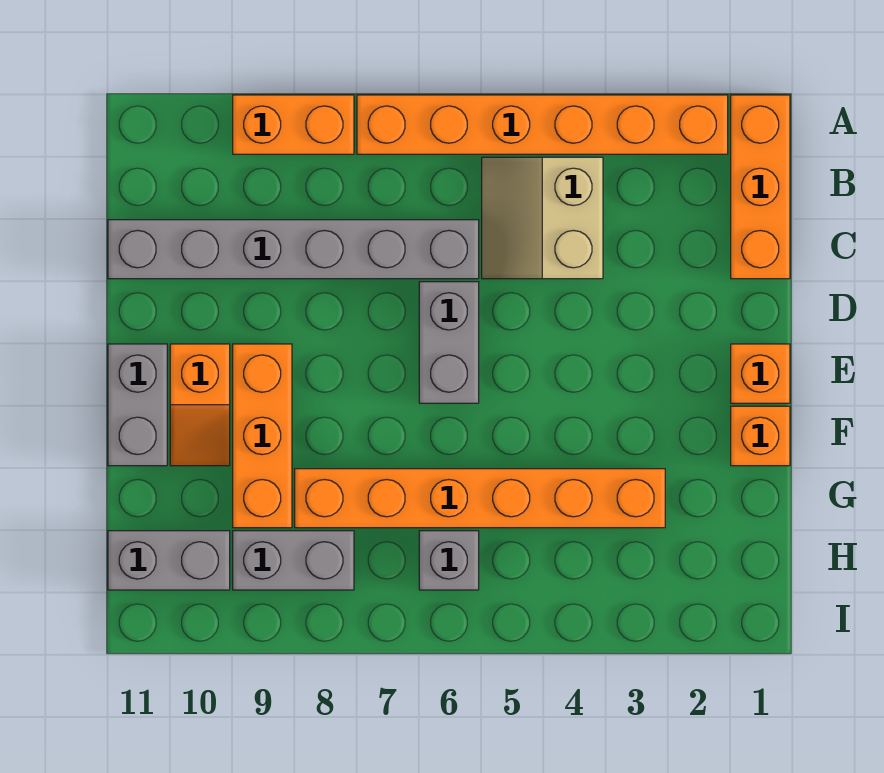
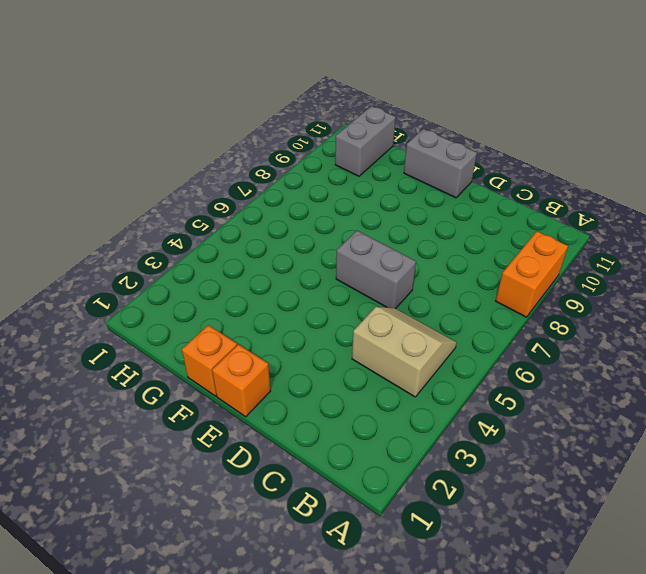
none -> orange 1x3 brick [731,95,790,279]
none -> orange 1x6 brick [357,95,728,154]
none -> grey 1x6 brick [108,220,479,279]

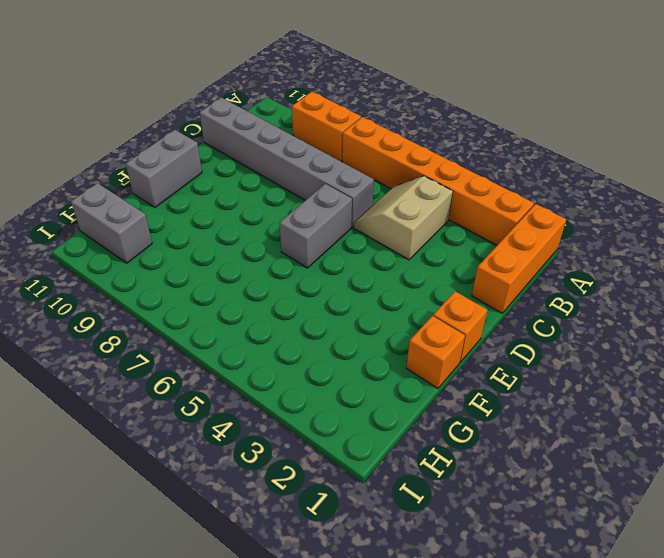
none -> orange 1x3 brick [233,344,292,528]
none -> orange 1x2 slope [170,344,230,466]
none -> orange 1x6 brick [295,469,665,528]

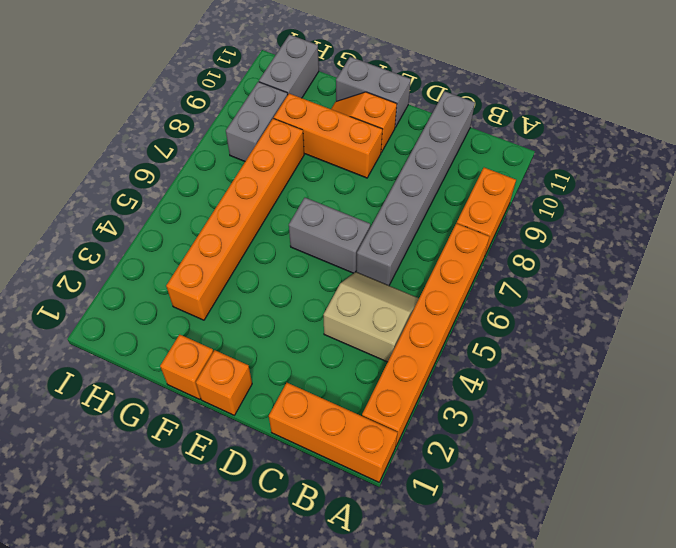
none -> grey 1x1 brick [419,531,479,590]

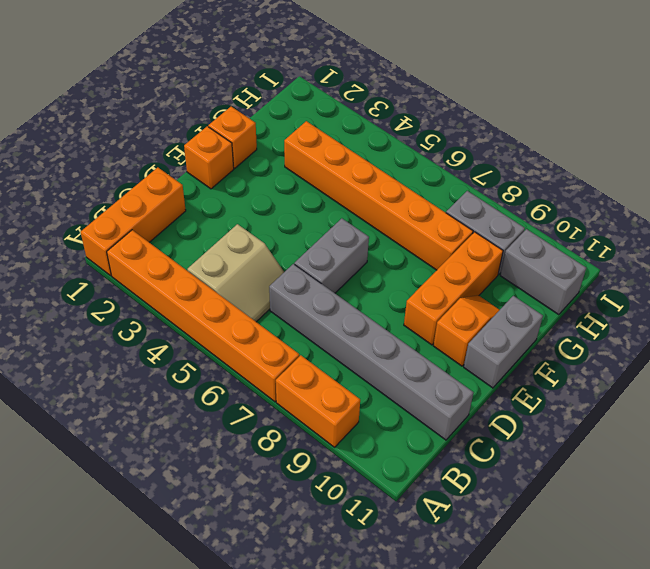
none -> grey 1x1 brick [419,531,479,590]

